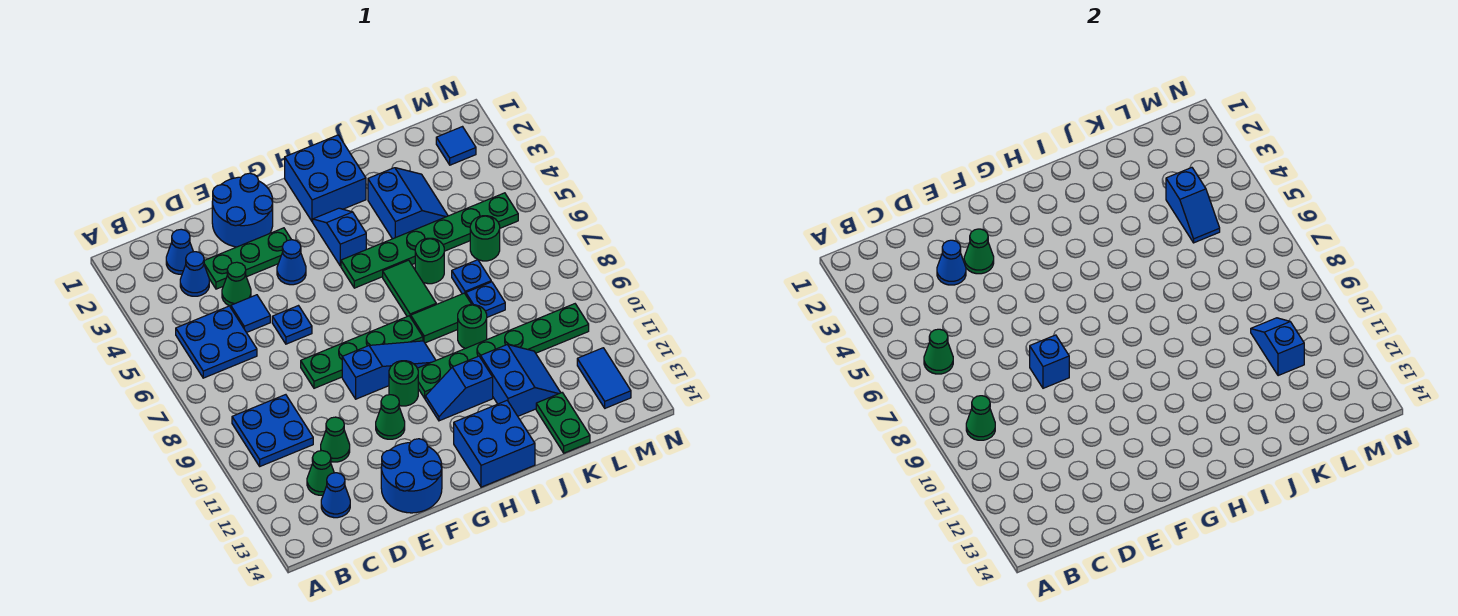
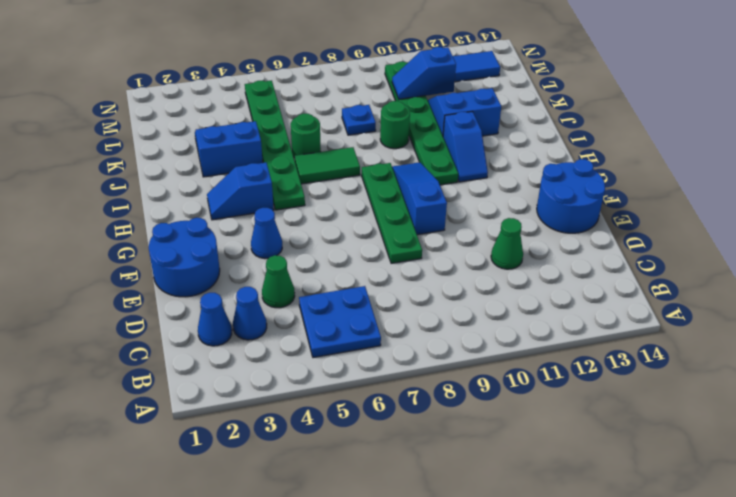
none -> blue 2x2 plate [232,395,313,466]
none -> green 1x1 cone [307,451,334,495]
none -> blue 1x1 cone [321,473,350,518]
none -> green 1x3 plate [204,228,291,289]

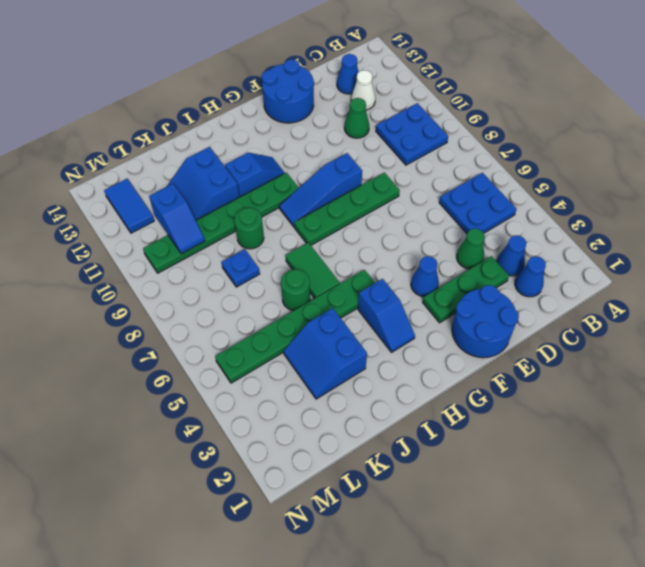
white 1x1 cone [351,70,376,110] -> green 1x1 cone [307,451,334,495]
none -> blue 1x1 tile [231,295,270,333]
none -> blue 1x1 plate [272,306,312,344]
none -> green 1x1 cone [376,395,405,439]
none -> green 1x1 round brick [389,361,418,406]

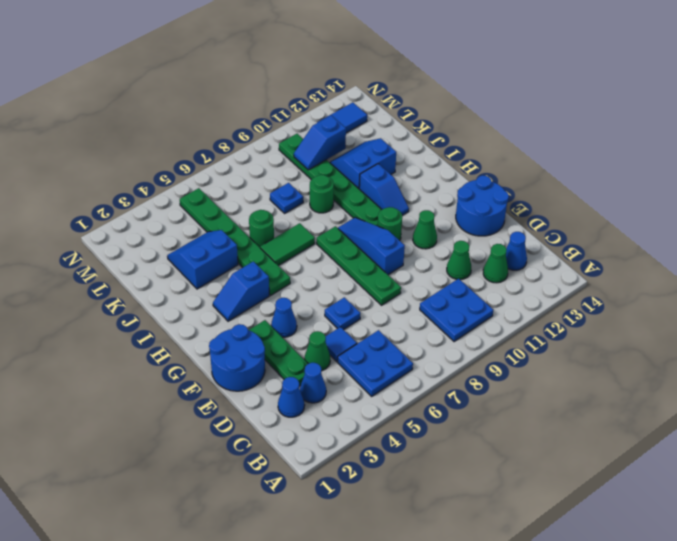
none -> blue 2x2 brick [285,135,366,222]
none -> blue 2x2 brick [454,401,535,487]
none -> green 1x2 tile [411,293,472,343]
none -> blue 1x1 plate [452,260,491,294]

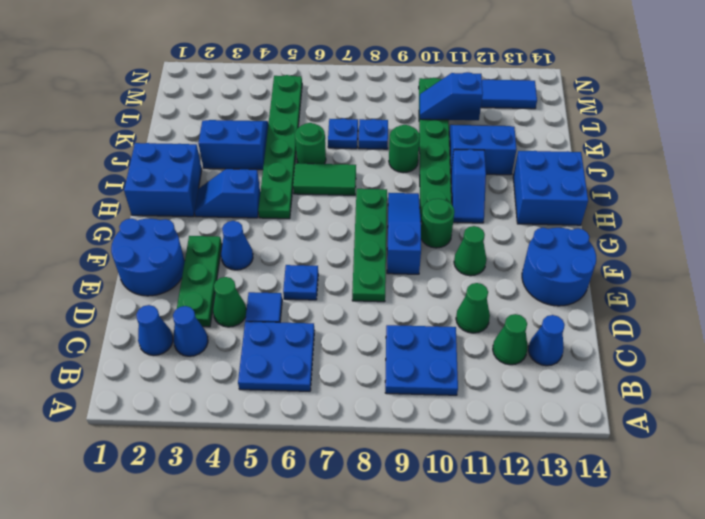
none -> green 1x2 tile [411,293,472,343]
none -> green 1x2 plate [536,393,590,453]
none -> green 1x1 round brick [470,216,500,261]
none -> blue 1x1 tile [436,127,476,165]

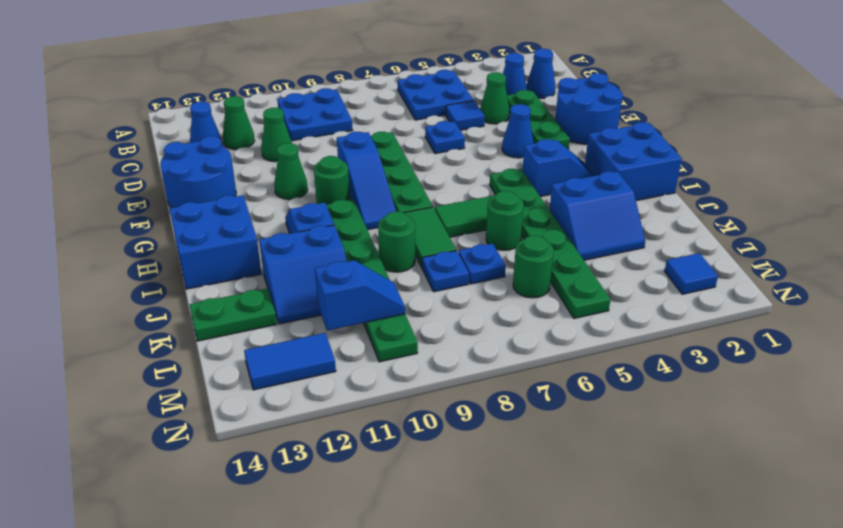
none -> green 1x1 cone [924,329,953,374]
none -> green 1x1 cone [966,396,995,440]
none -> blue 1x1 cone [937,240,966,285]
none -> green 1x1 cone [964,229,994,274]

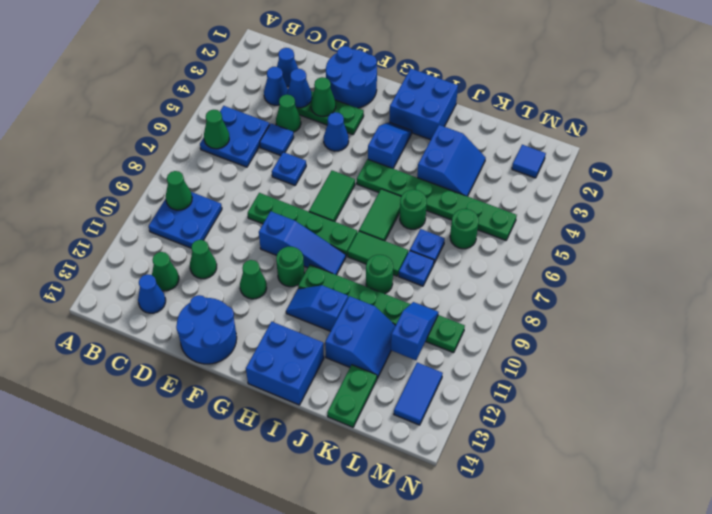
green 1x2 tile [309,171,355,222] -> none
none -> blue 1x1 brick [1030,335,1069,388]
none -> blue 1x2 slope [1166,168,1220,243]

